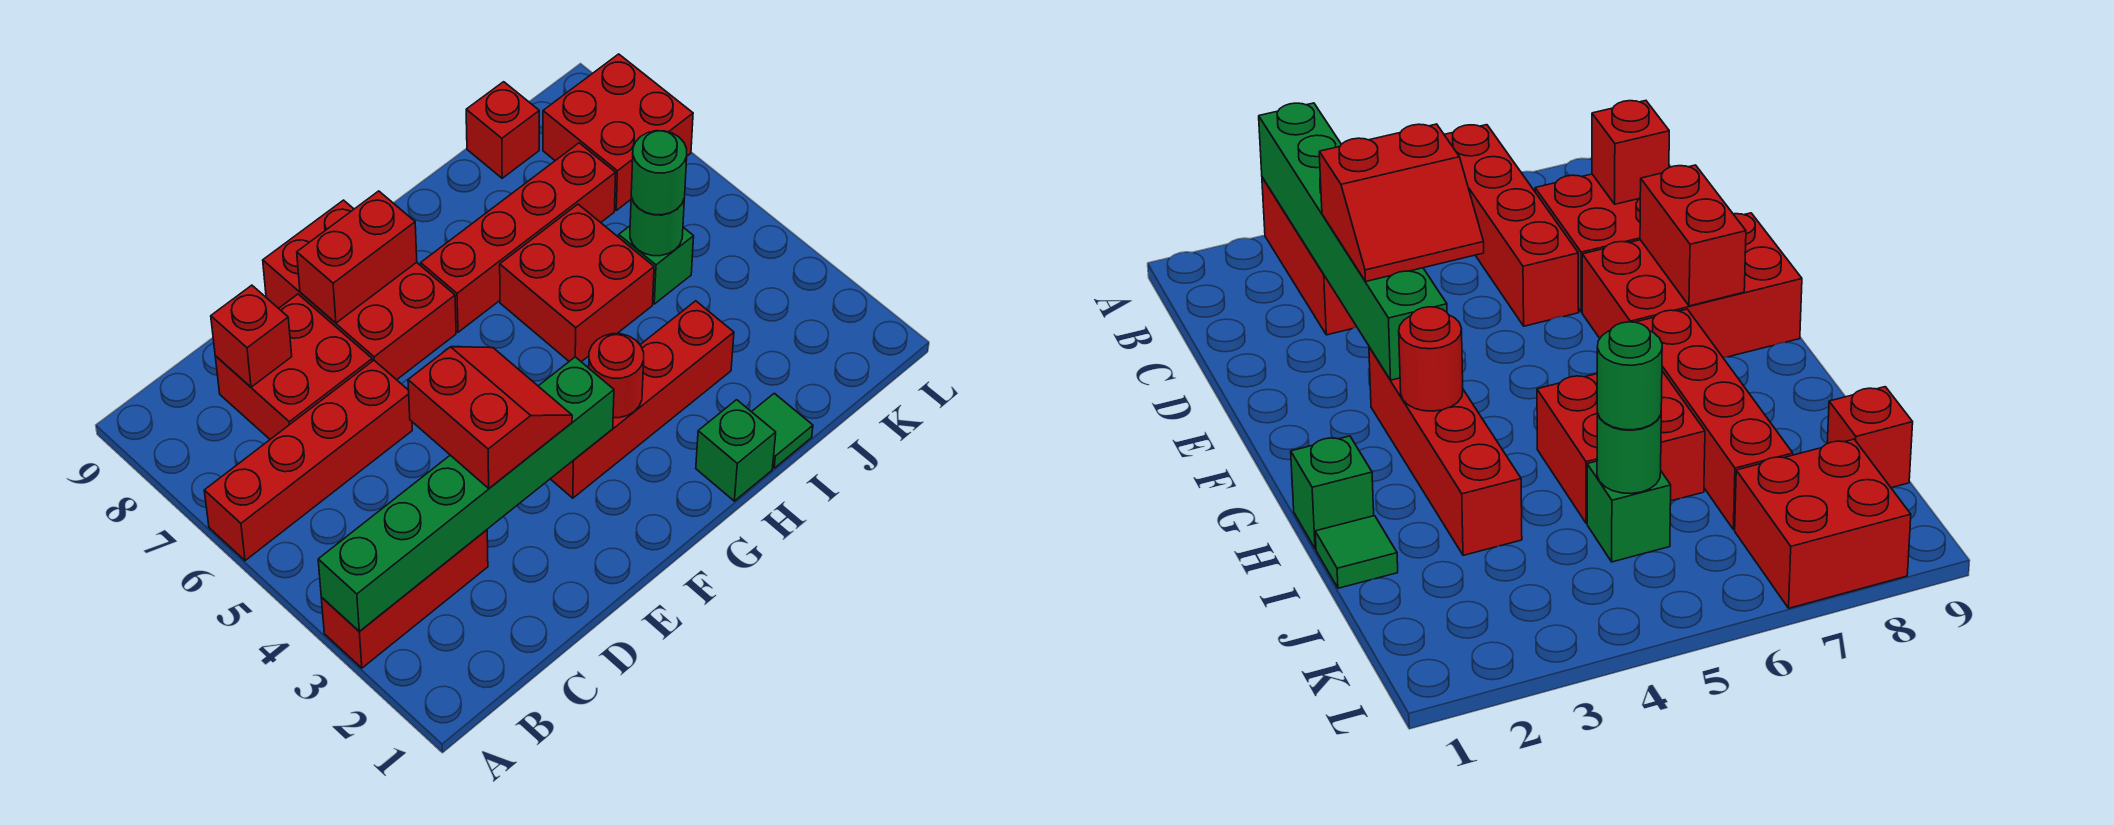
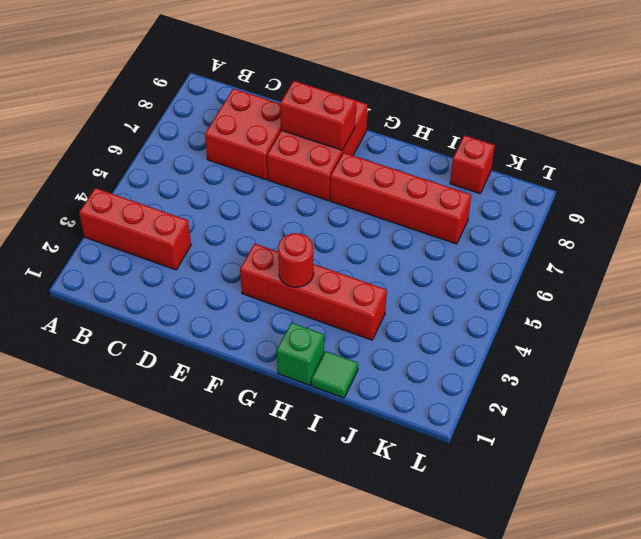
none -> red 1x4 brick [204,361,412,561]
none -> red 2x2 brick [500,204,654,362]
none -> green 1x1 brick [619,226,694,304]

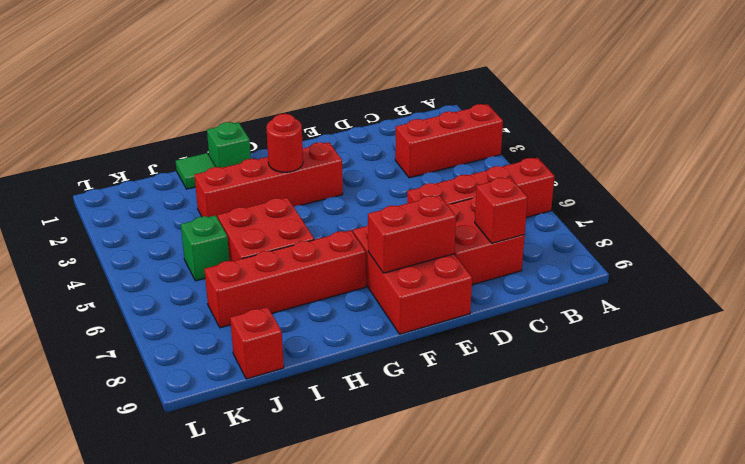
none -> red 2x2 brick [543,54,693,210]
none -> green 1x6 brick [318,357,614,632]
none -> green 1x1 round brick [630,197,684,256]

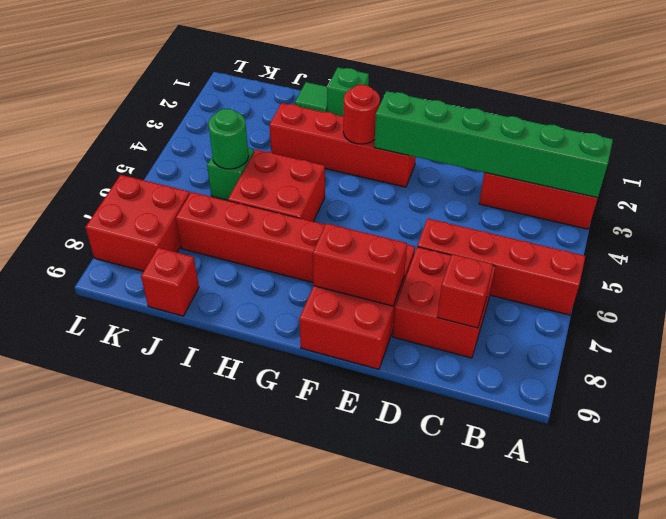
none -> red 2x2 slope [408,347,572,488]
none -> green 1x1 round brick [631,131,687,215]

